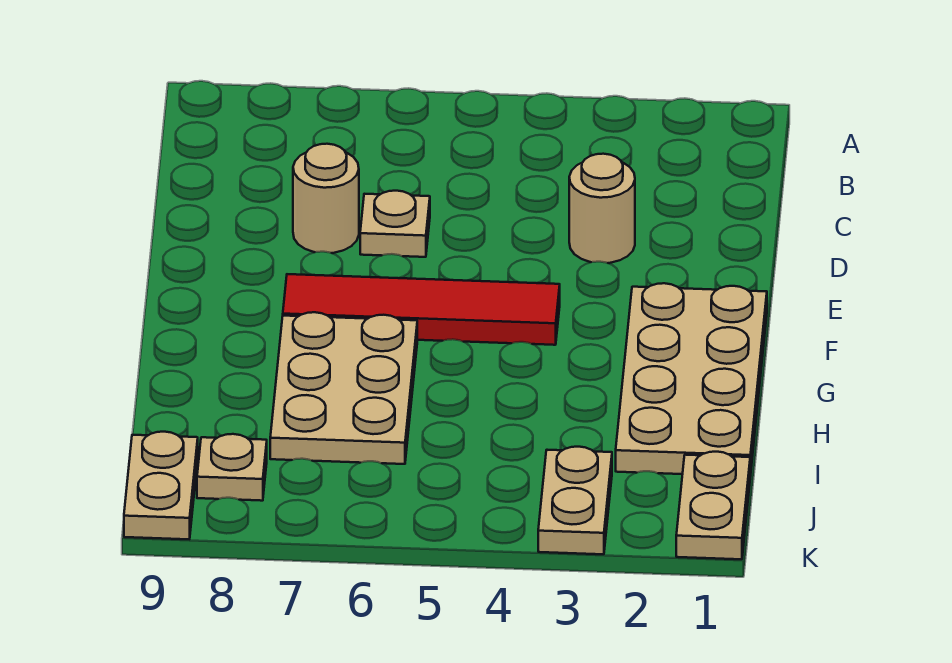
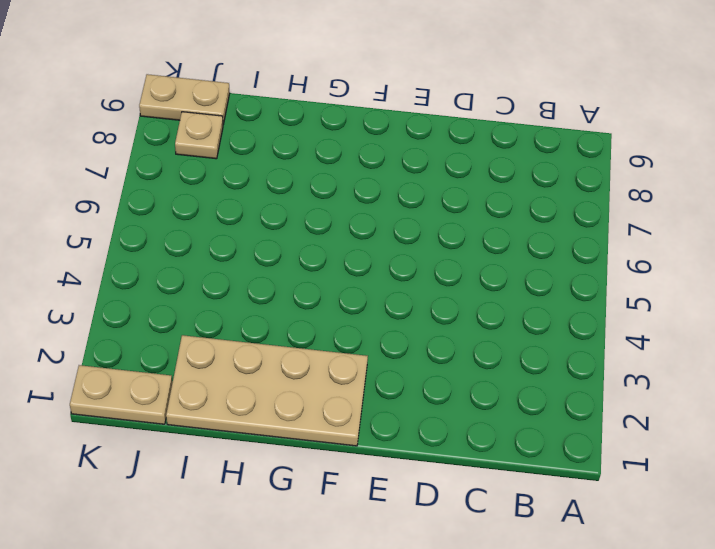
none -> tan 1x1 round brick [569,154,635,263]
none -> tan 1x1 plate [360,191,430,257]

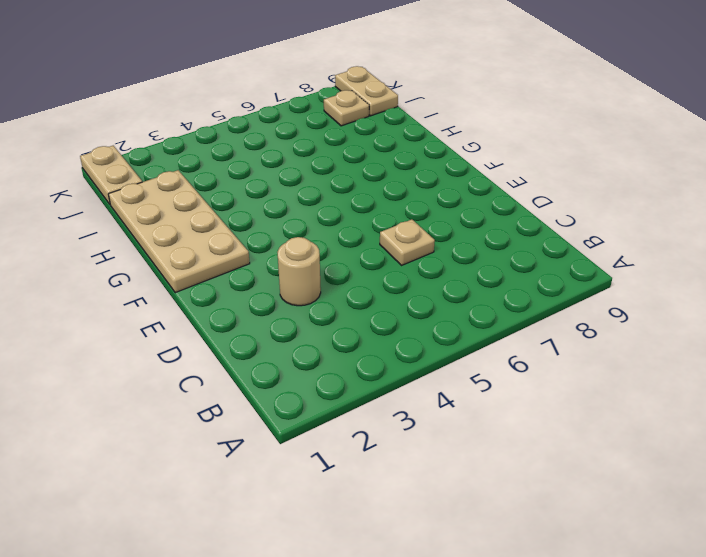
none -> tan 1x1 round brick [293,144,359,253]
none -> red 1x4 tile [283,274,560,345]

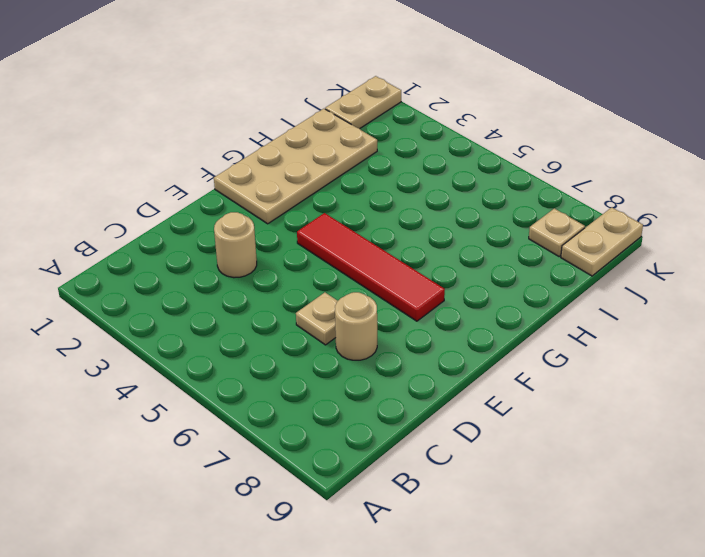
none -> tan 2x3 plate [270,312,417,464]
none -> tan 1x2 plate [538,447,612,554]

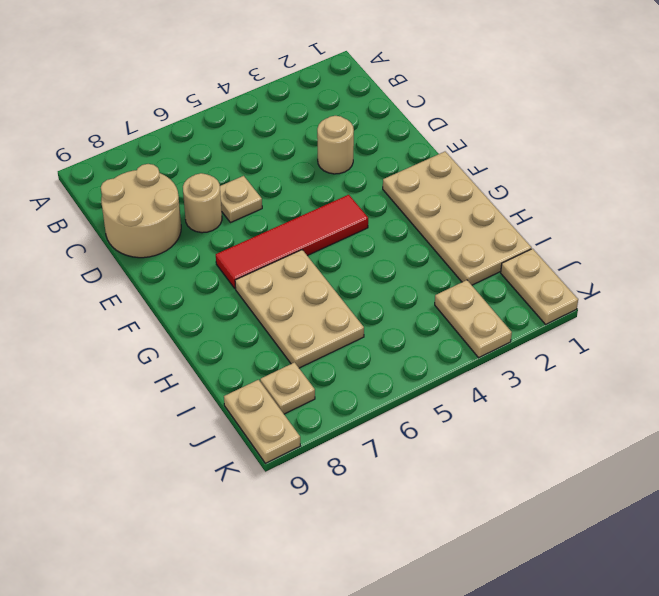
tan 2x2 round brick [101,164,181,258] -> none

